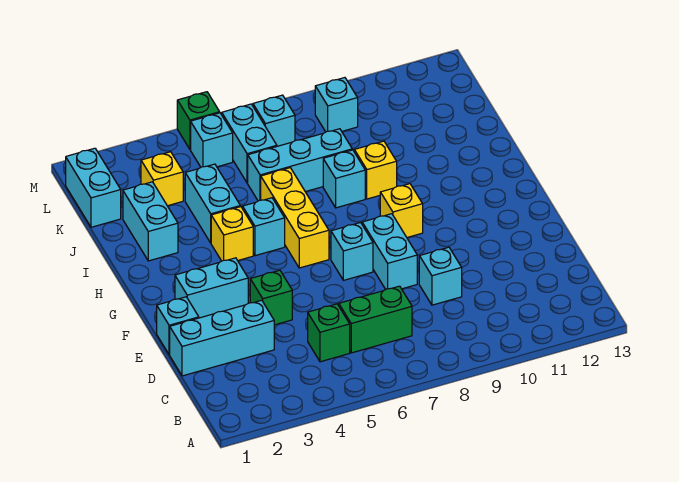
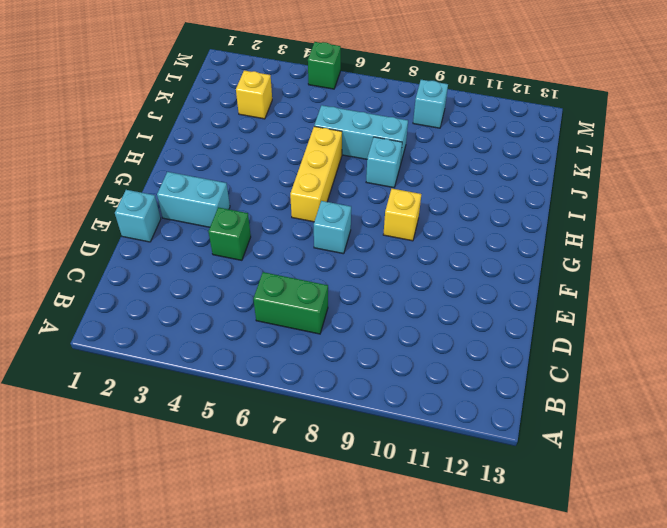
none -> green 1x1 brick [308,304,350,362]
none -> cyan 1x3 brick [170,300,274,376]
none -> cyan 1x1 brick [419,247,462,305]

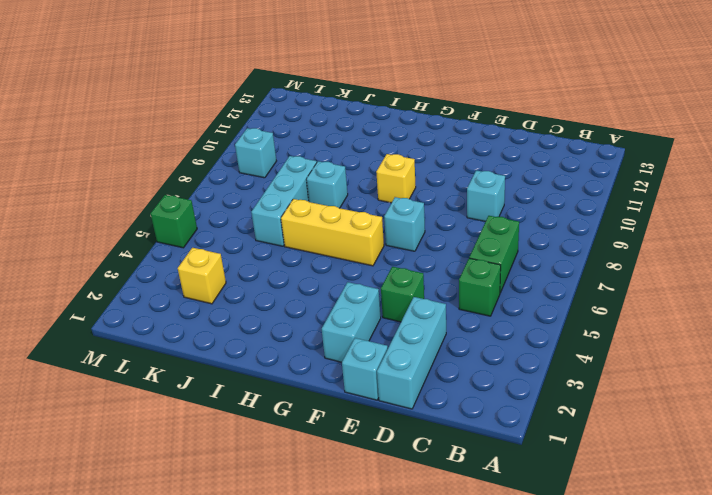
none -> cyan 1x2 brick [362,214,417,289]
none -> yellow 1x1 brick [211,207,253,261]
none -> cyan 1x1 brick [243,198,285,256]

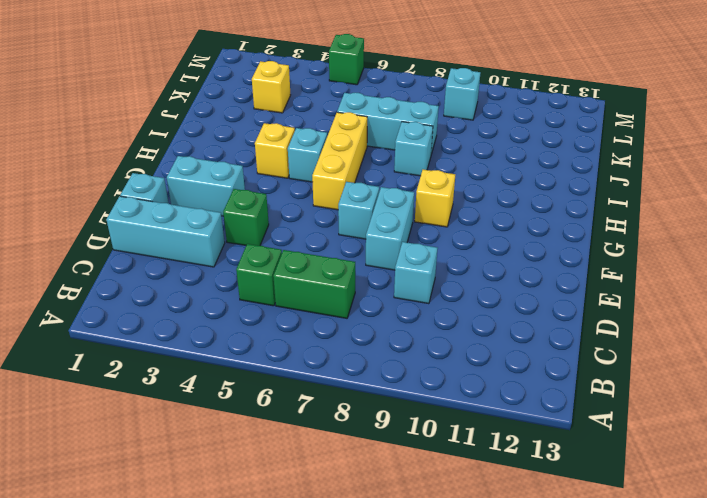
none -> cyan 1x2 brick [123,182,178,261]
none -> cyan 1x2 brick [185,164,240,243]
none -> yellow 1x1 brick [354,141,397,199]

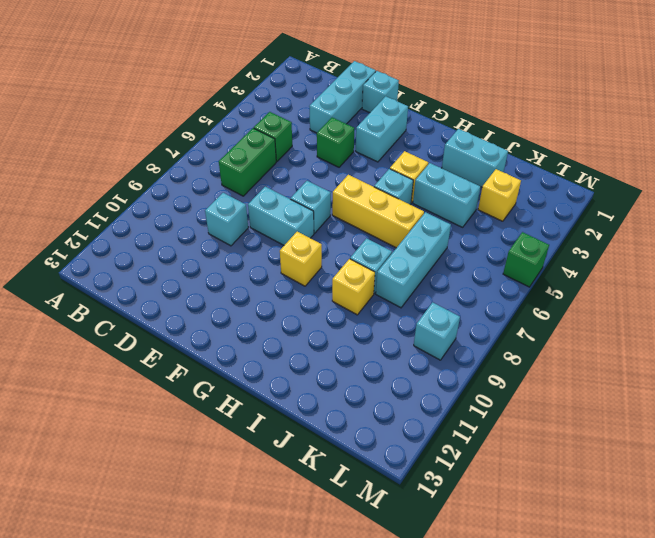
none -> cyan 1x2 brick [66,148,121,227]
none -> cyan 1x2 brick [222,104,277,183]
none -> cyan 1x1 brick [191,113,233,167]

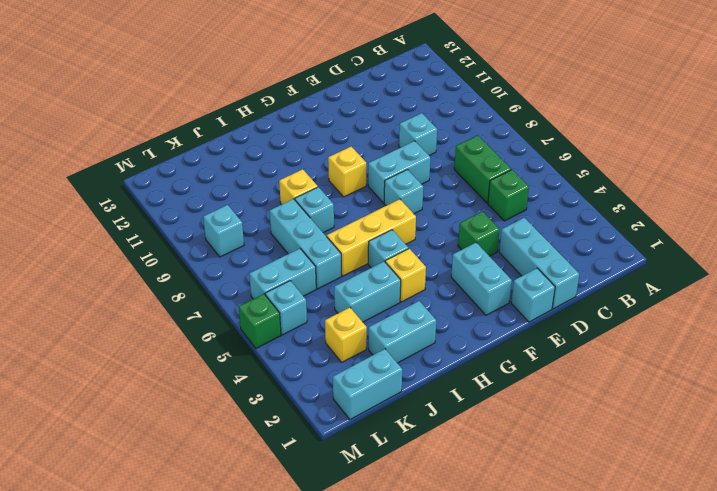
none -> cyan 1x1 brick [253,95,295,146]

